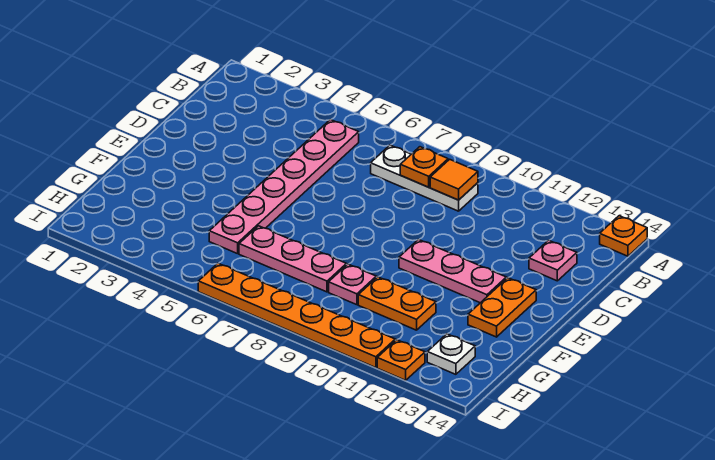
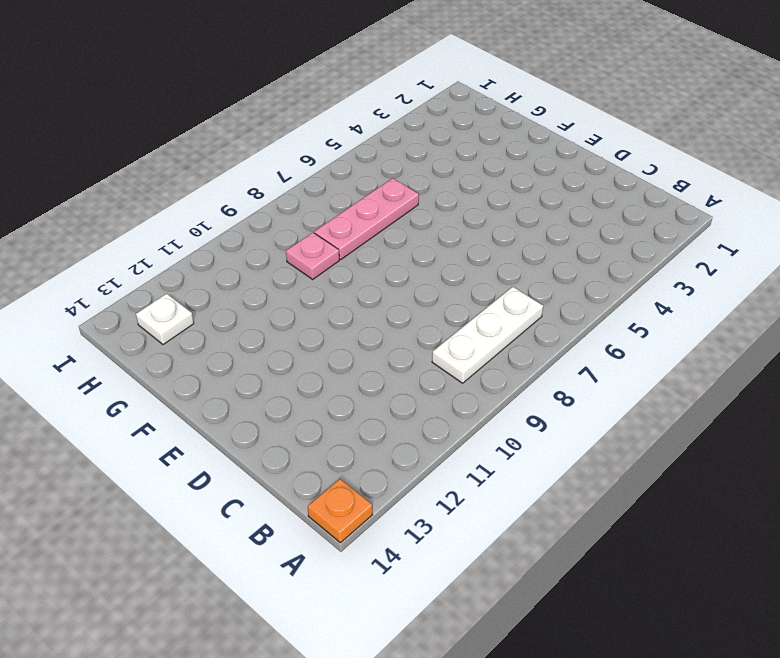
none -> pink 1x6 plate [209,120,359,254]
none -> pink 1x1 plate [529,240,577,281]
none -> pink 1x3 plate [399,240,506,303]

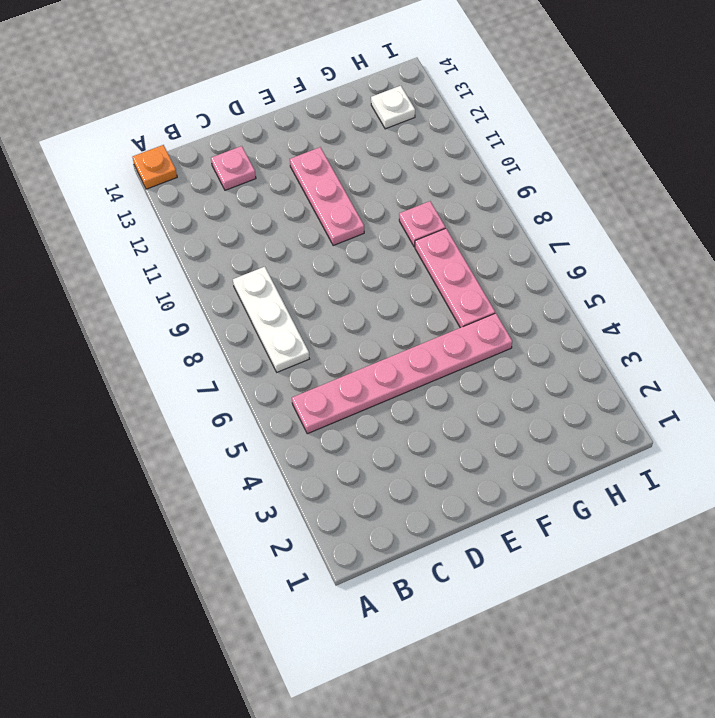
none -> orange 1x2 plate [468,278,536,337]
none -> orange 1x2 plate [358,277,436,330]
none -> orange 1x6 plate [198,263,396,368]

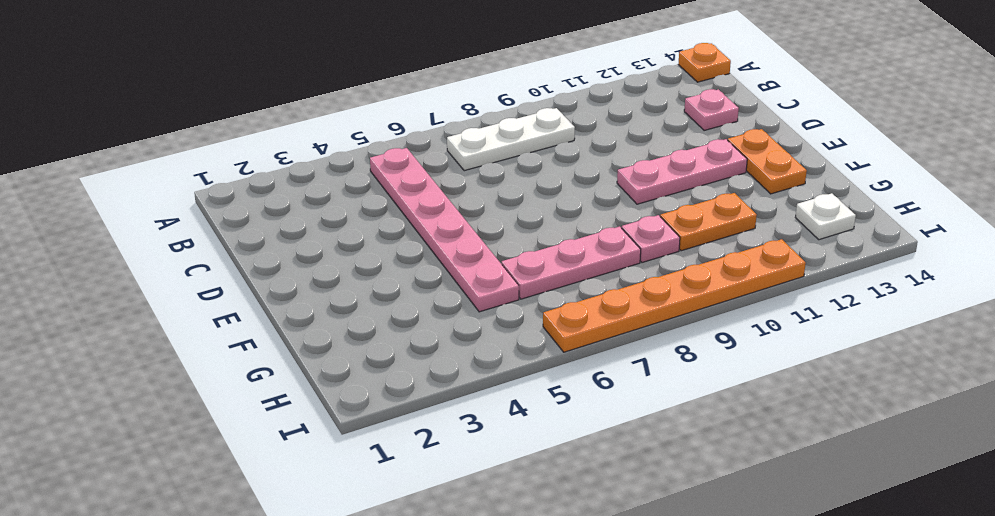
none -> orange 1x1 plate [377,340,425,380]
none -> orange 1x1 plate [400,147,448,187]
none -> orange 1x1 tile [430,159,478,200]

